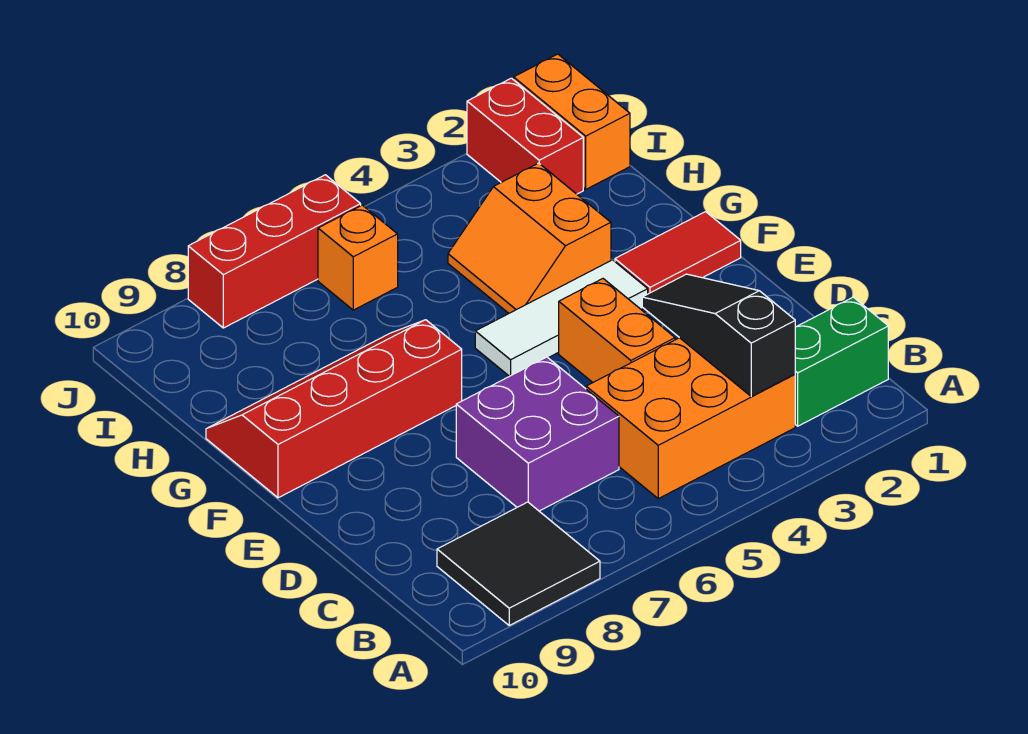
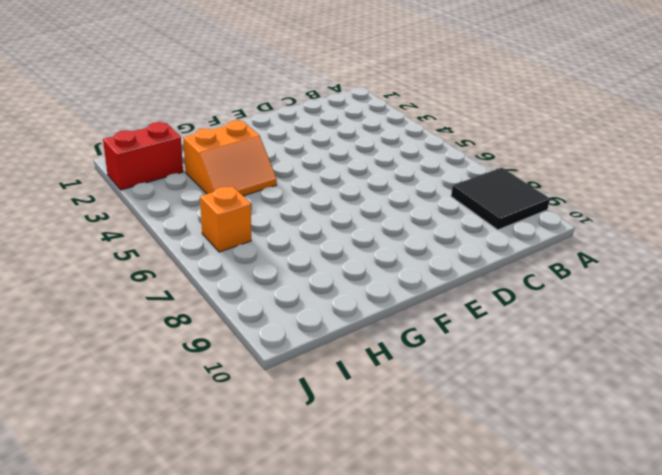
none -> green 1x2 brick [795,297,888,426]
none -> orange 2x3 brick [586,338,795,499]
none -> purple 2x2 brick [456,357,619,511]

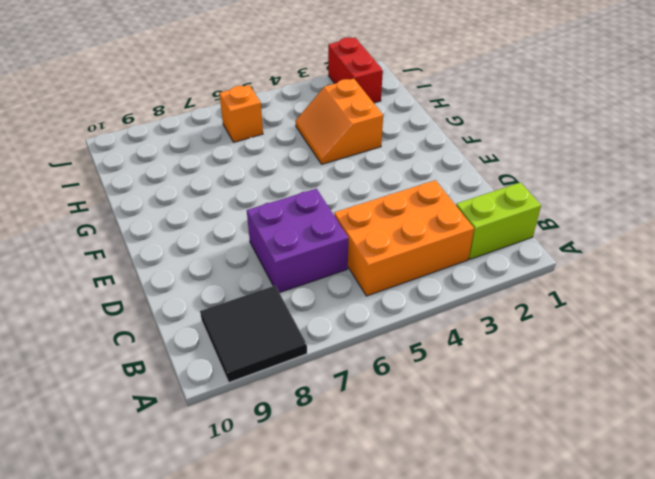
lime 1x2 brick [456,182,541,259] -> green 1x2 brick [795,297,888,426]
none -> orange 1x2 brick [559,279,675,382]
none -> red 1x2 tile [615,212,741,294]
none -> white 1x3 tile [475,260,648,376]

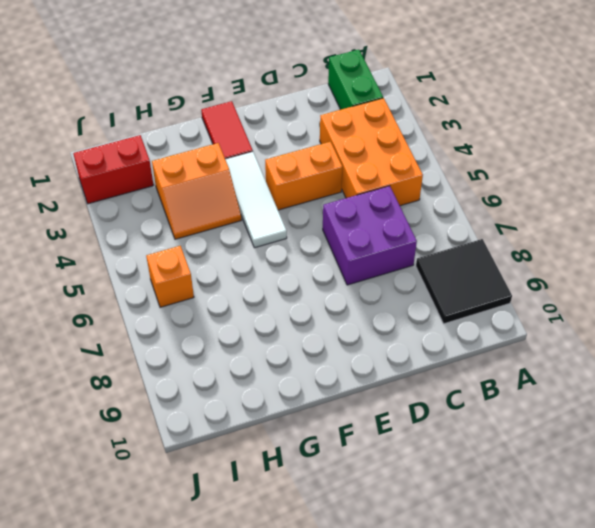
none -> red 2x4 slope [206,320,462,498]
none -> orange 1x2 brick [514,54,630,189]
none -> red 1x3 brick [188,175,361,328]

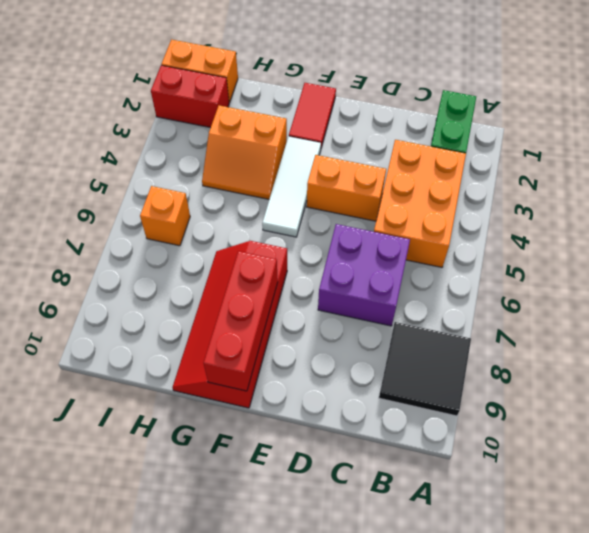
red 1x3 brick [204,251,278,391] -> red 1x3 brick moved to [188,175,361,328]
none -> black 1x3 slope [642,274,795,396]

